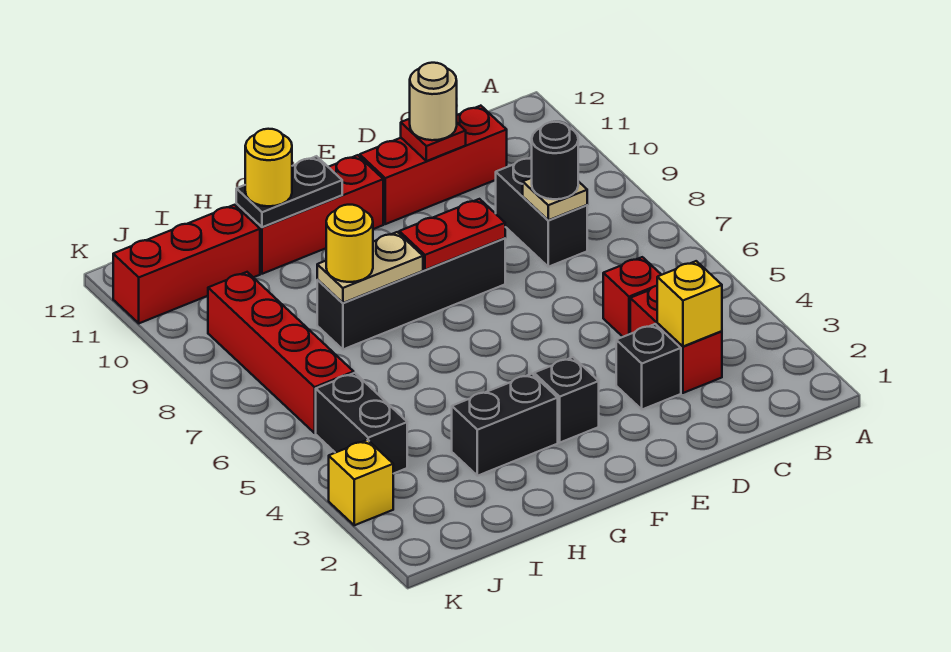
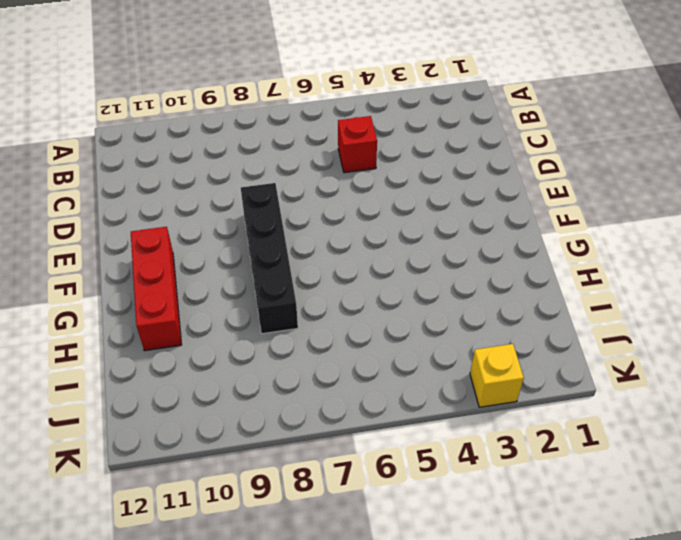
none -> red 1x2 brick [630,286,722,393]
none -> black 1x2 brick [496,157,587,267]
none -> red 1x3 brick [360,106,507,224]

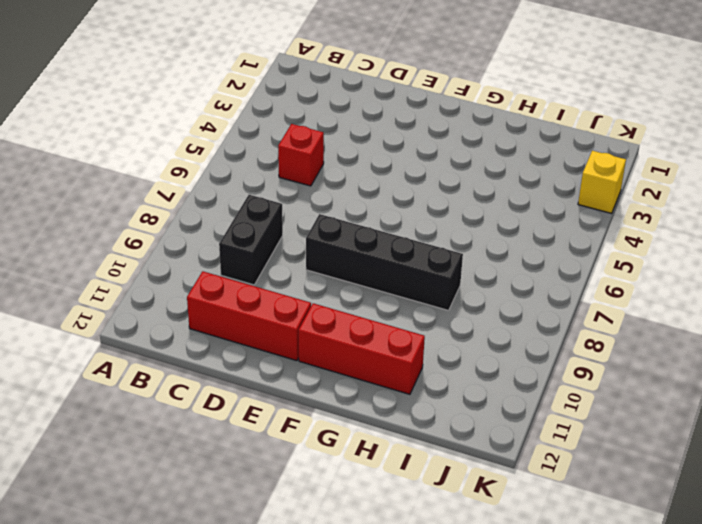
none -> red 1x2 brick [630,286,722,393]
none -> black 1x1 brick [616,324,681,409]
none -> black 1x1 brick [534,357,599,442]

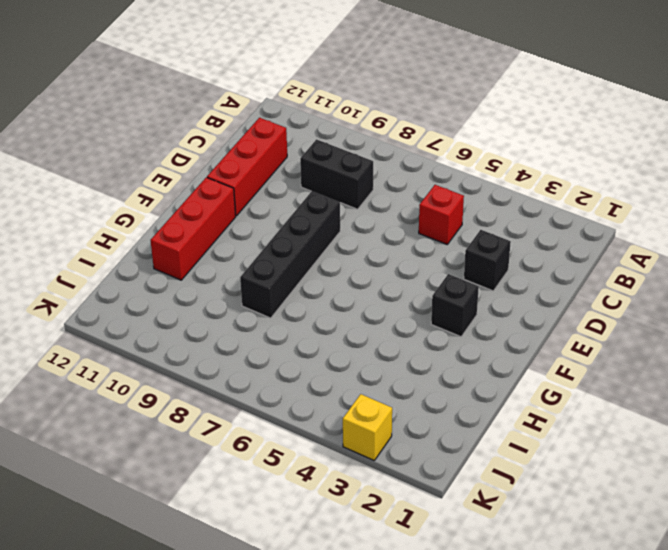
none -> red 1x2 brick [630,286,722,393]
none -> black 1x2 brick [452,374,558,476]
none -> red 1x3 brick [113,205,260,323]

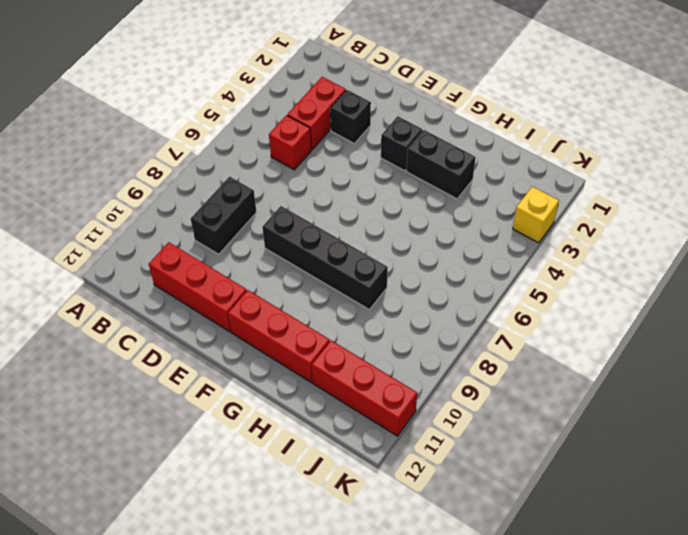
none -> black 1x2 brick [316,373,407,474]
none -> red 1x4 brick [208,272,354,433]
none -> yellow 1x1 brick [657,261,722,346]

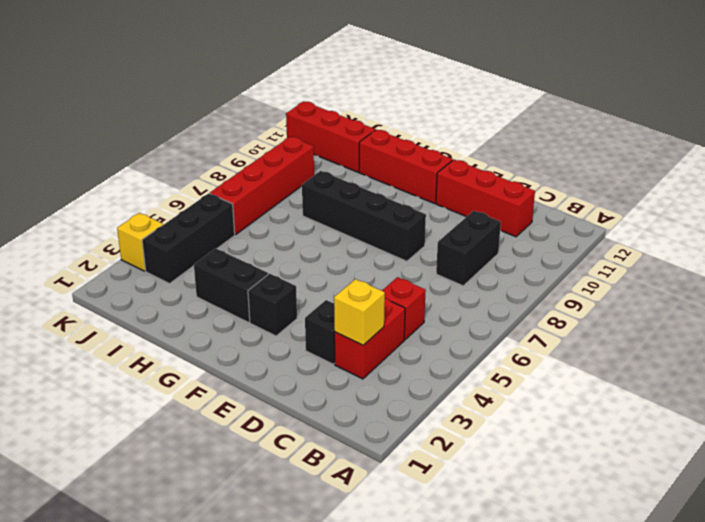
black 1x3 brick [142,193,235,283] -> black 1x2 brick [316,373,407,474]
none -> tan 1x1 plate [523,178,587,220]
none -> red 1x1 plate [401,119,466,161]
none -> red 1x2 plate [399,199,505,270]

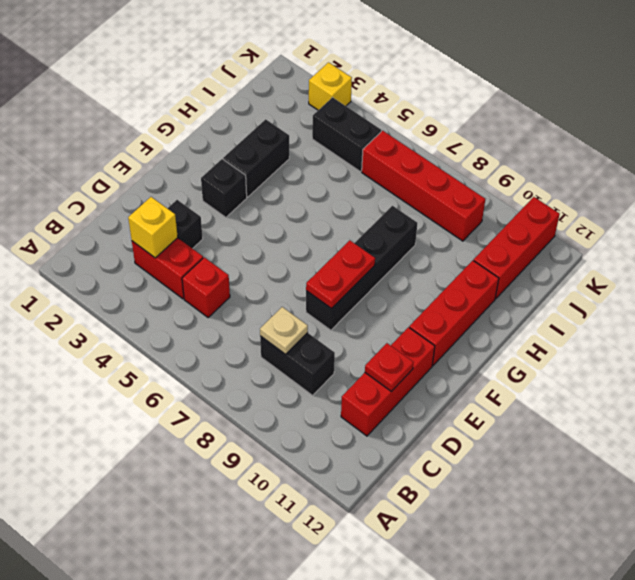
none -> tan 1x2 plate [317,232,423,303]
none -> black 1x2 plate [236,156,342,227]
none -> black 1x1 round brick [532,122,578,199]

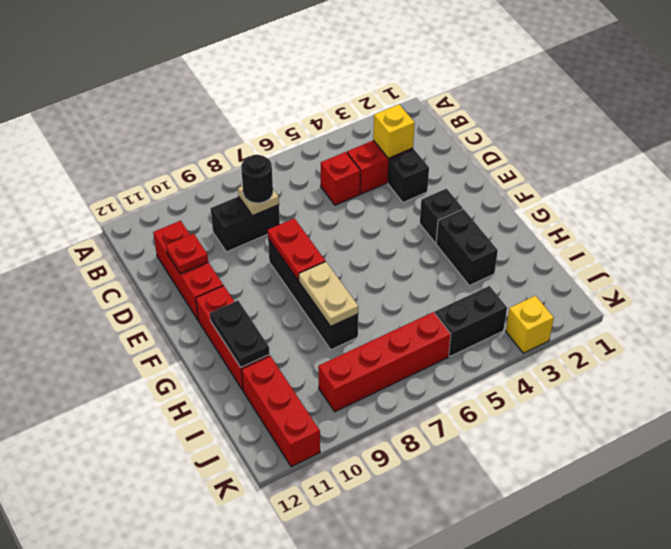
none -> tan 1x1 round brick [410,63,457,140]
none -> yellow 1x1 round brick [326,205,373,282]
none -> yellow 1x1 round brick [245,129,292,206]

